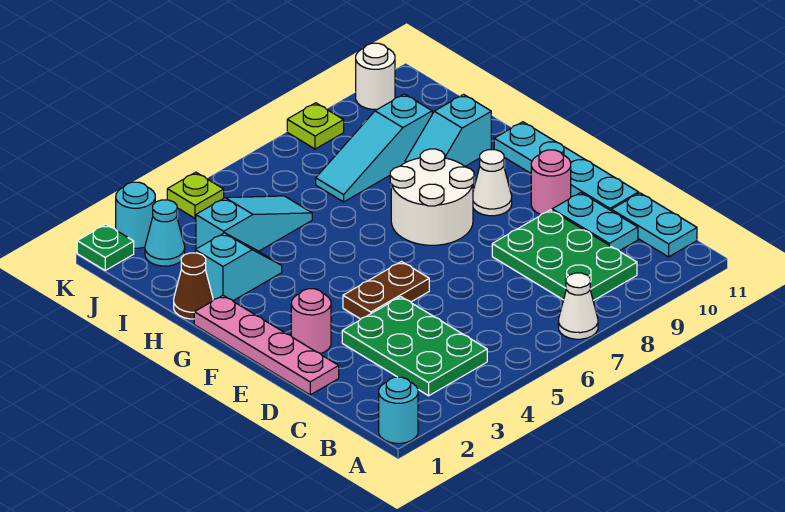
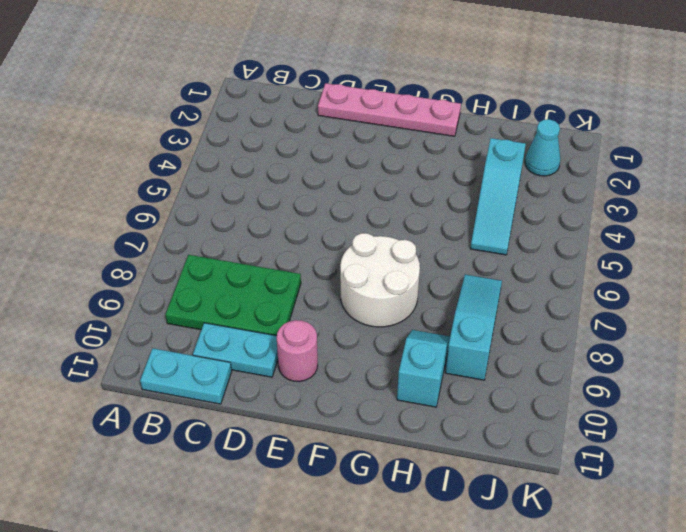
none -> cyan 1x1 round brick [379,377,418,443]
none -> white 1x1 cone [559,273,598,339]
none -> green 2x3 plate [342,297,487,396]

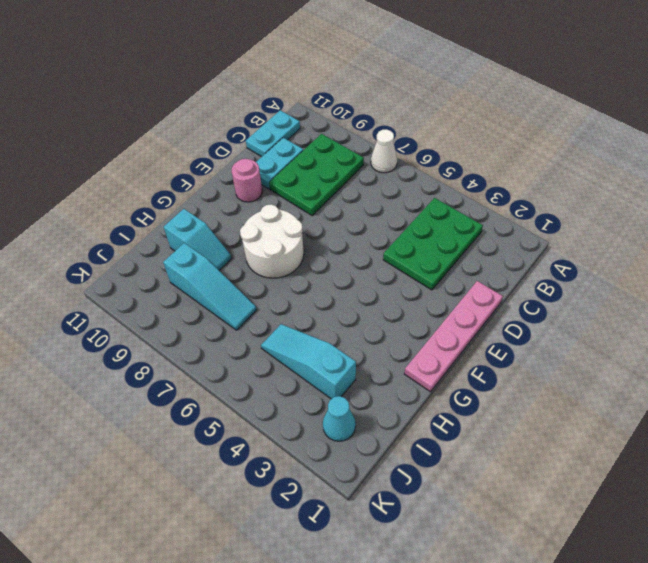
none -> cyan 1x1 round brick [379,377,418,443]
none -> cyan 1x4 plate [494,122,639,210]
none -> pink 1x1 round brick [291,289,331,354]

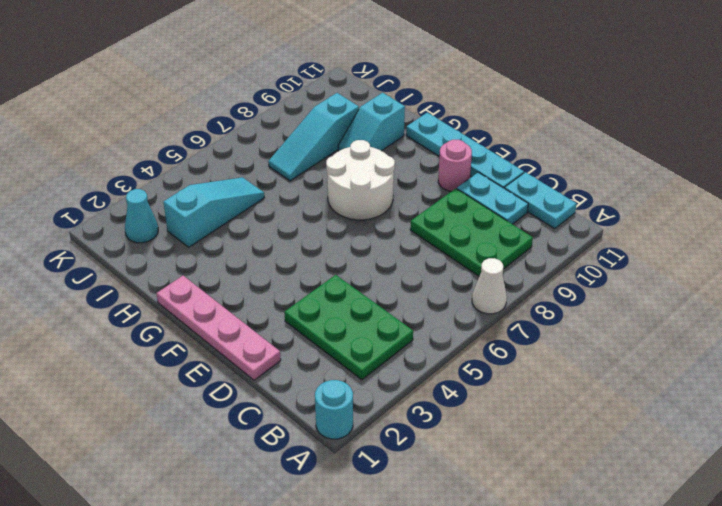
none -> pink 1x1 round brick [291,289,331,354]
none -> brown 1x2 plate [343,262,429,319]
none -> white 1x1 cone [473,150,512,216]

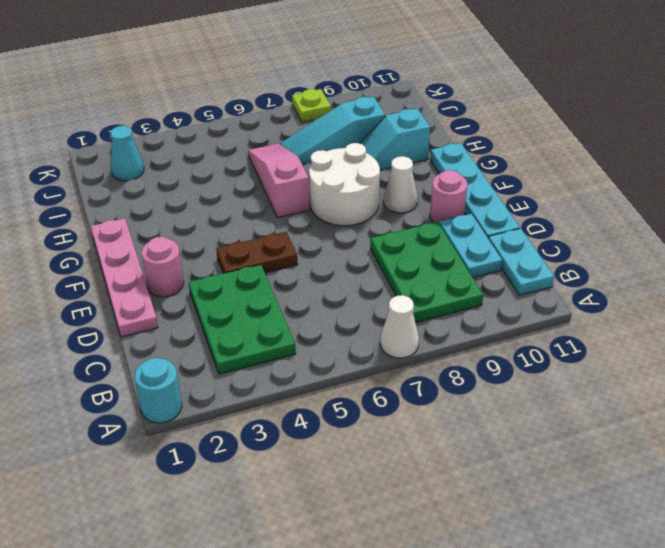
pink 1x3 slope [248,143,310,218] -> none
none -> brown 1x1 cone [174,253,213,319]
none -> cyan 1x2 slope [195,233,282,301]
none -> cyan 1x3 slope [196,196,312,251]

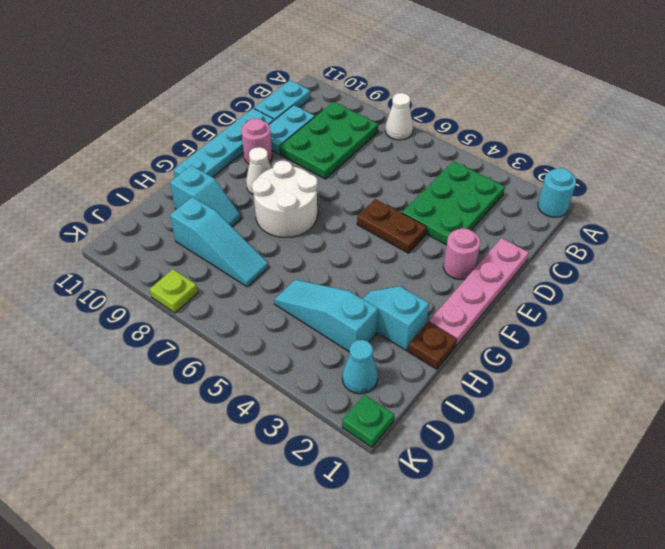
brown 1x1 plate [408,322,457,369] -> brown 1x1 cone [174,253,213,319]
none -> cyan 1x1 round brick [116,182,155,248]
none -> lime 1x1 plate [167,172,224,218]
none -> white 1x1 round brick [356,43,395,109]

